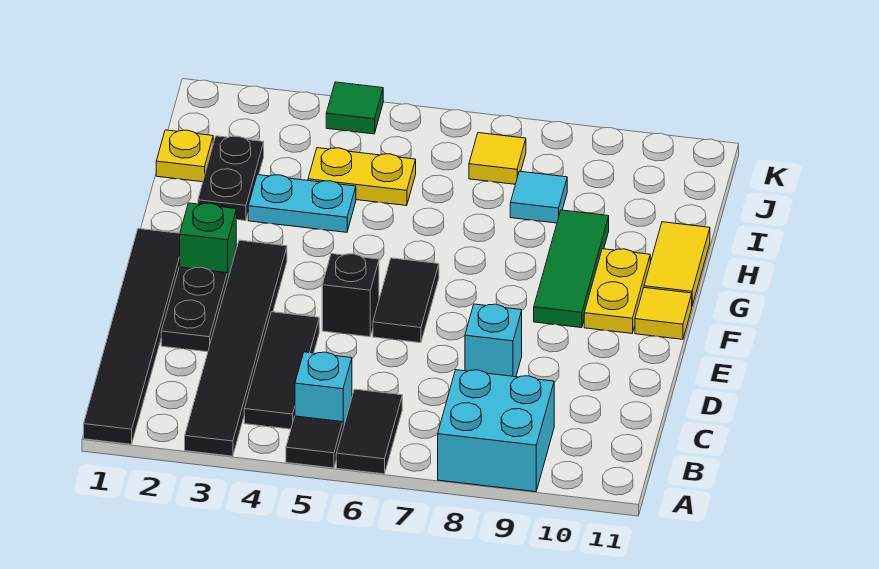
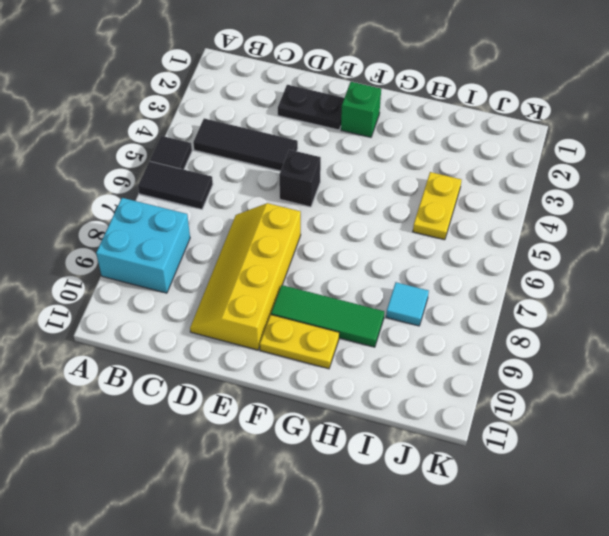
yellow 2x4 slope [190,203,301,350] -> cyan 1x1 brick [465,304,522,377]
none -> black 1x6 tile [84,228,180,444]
none -> black 1x6 tile [185,240,287,456]
none -> cyan 1x1 brick [295,352,352,428]

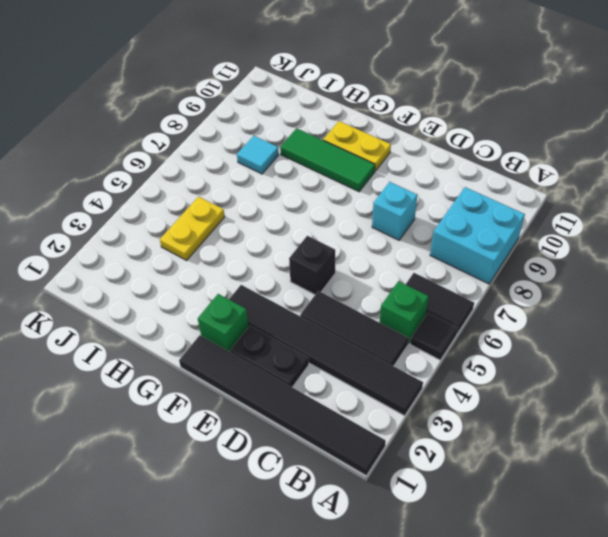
green 1x1 brick [380,281,429,344] -> cyan 1x1 brick [295,352,352,428]
none -> black 1x2 tile [373,258,439,343]
none -> yellow 1x1 tile [635,288,692,339]
none -> yellow 1x2 tile [644,222,710,305]

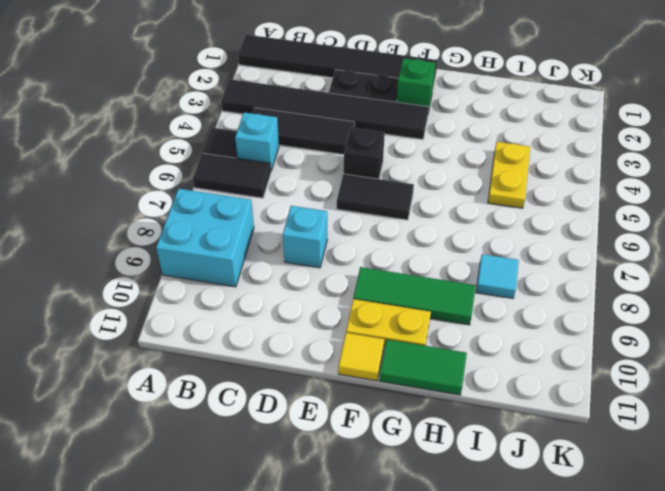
green 1x2 tile [379,339,467,395] -> yellow 1x2 tile [644,222,710,305]
none -> black 1x2 plate [198,136,264,221]
none -> cyan 1x2 plate [248,175,356,232]
none -> yellow 1x1 plate [156,130,213,182]

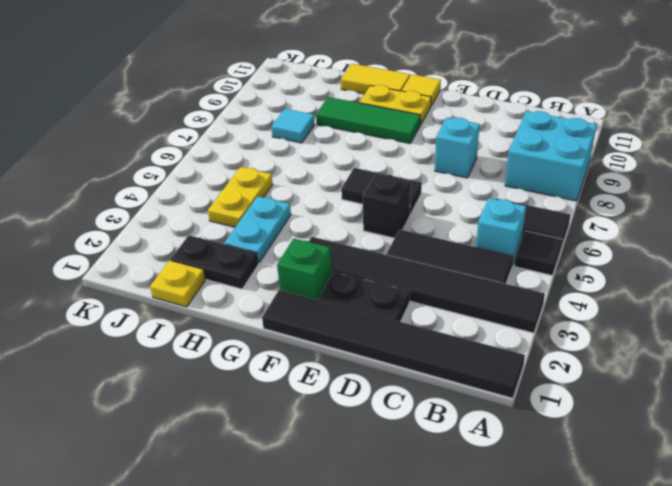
none -> yellow 1x1 tile [469,133,526,184]
none -> green 1x1 tile [326,82,383,134]

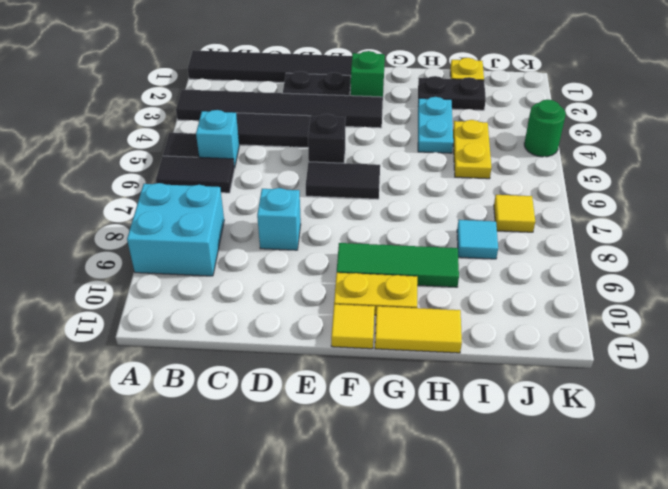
green 1x1 round brick [524,100,566,157] -> green 1x1 tile [326,82,383,134]

